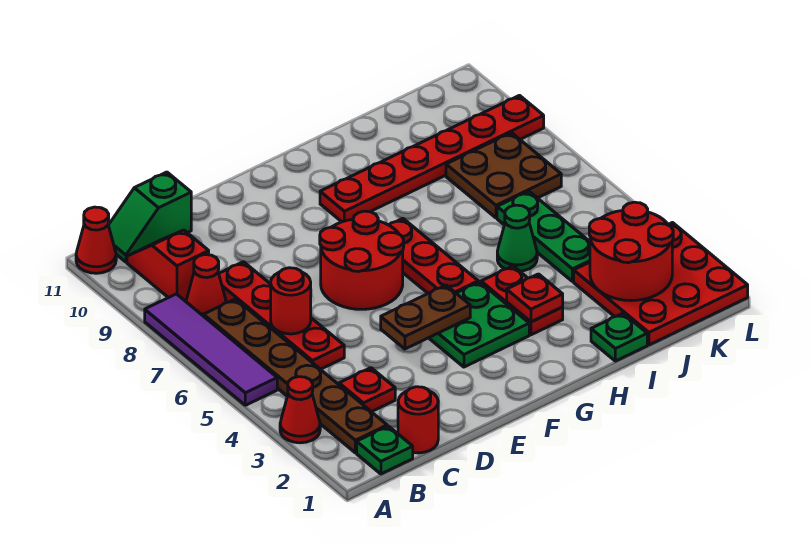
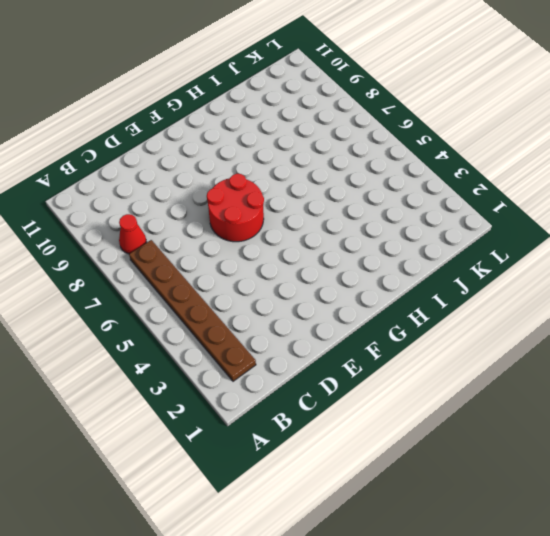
none -> red 1x1 cone [280,377,320,443]
none -> purple 1x4 tile [145,294,277,405]
none -> red 1x1 cone [76,207,116,273]

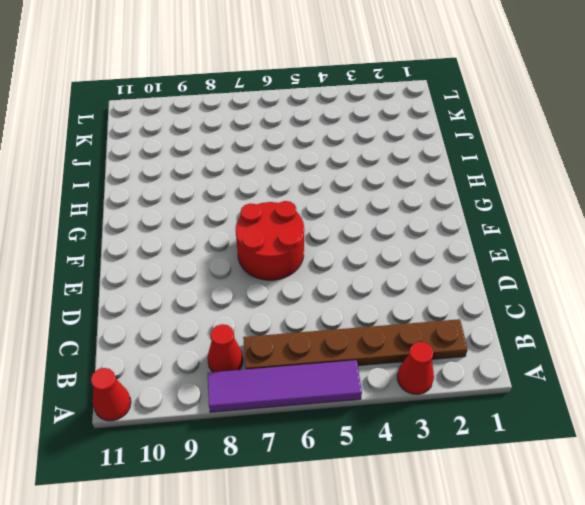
none -> green 1x1 plate [357,426,413,474]
none -> red 1x2 slope [127,230,209,301]
none -> green 1x2 slope [109,172,191,262]

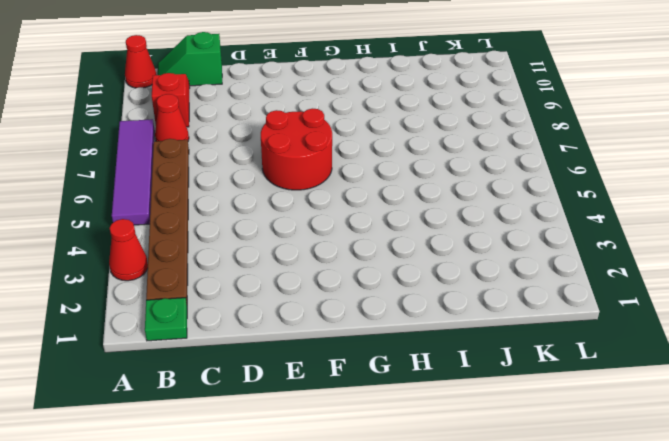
none -> red 1x1 round brick [398,387,438,453]
none -> red 1x1 plate [339,368,395,412]
none -> red 1x4 plate [219,262,344,369]

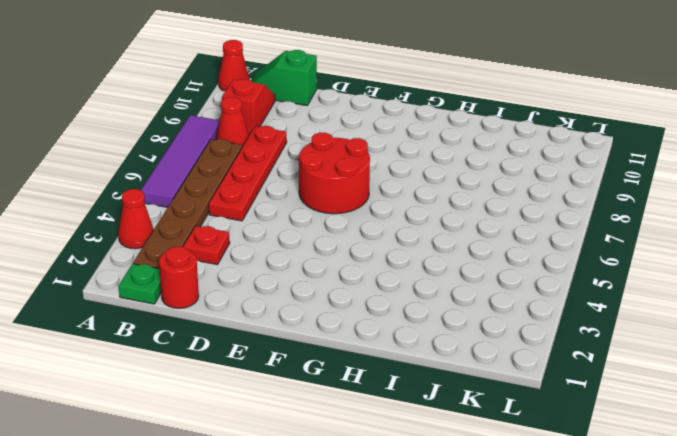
none -> green 2x2 plate [429,282,529,367]
none -> red 1x3 plate [389,219,478,293]
none -> red 1x6 plate [320,95,544,222]

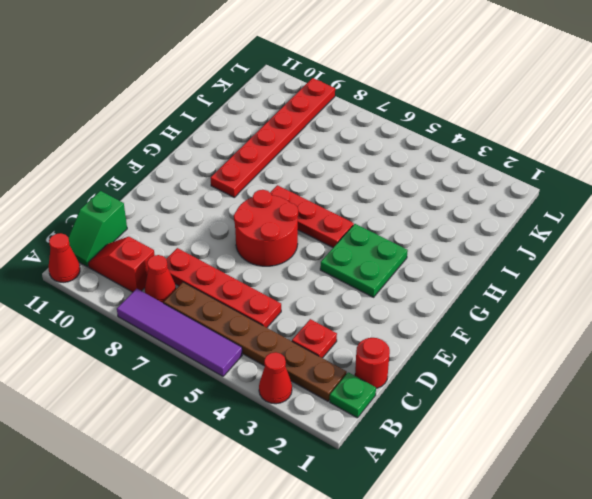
none -> red 1x2 plate [481,266,563,335]
none -> green 1x1 plate [591,313,647,361]
none -> green 1x1 cone [497,205,537,271]

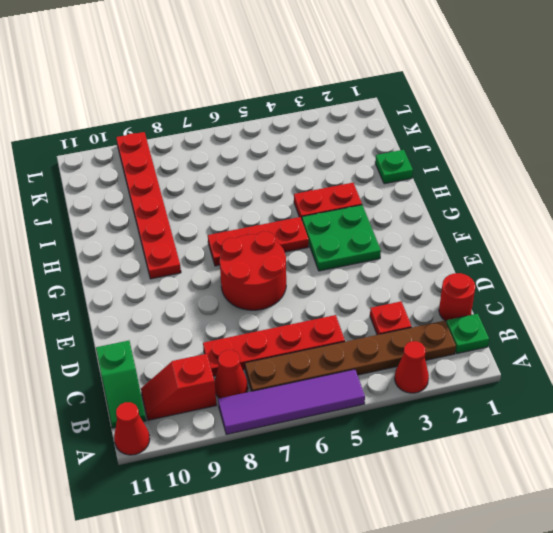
none -> green 1x1 cone [497,205,537,271]
none -> red 3x3 plate [574,223,748,345]
none -> green 1x3 plate [497,191,590,281]

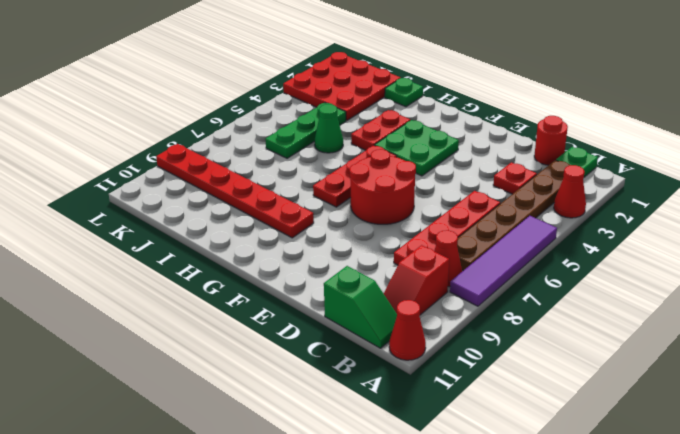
none -> brown 2x2 plate [446,133,561,218]
none -> red 1x1 round brick [271,268,311,334]
none -> brown 1x2 plate [381,285,470,349]

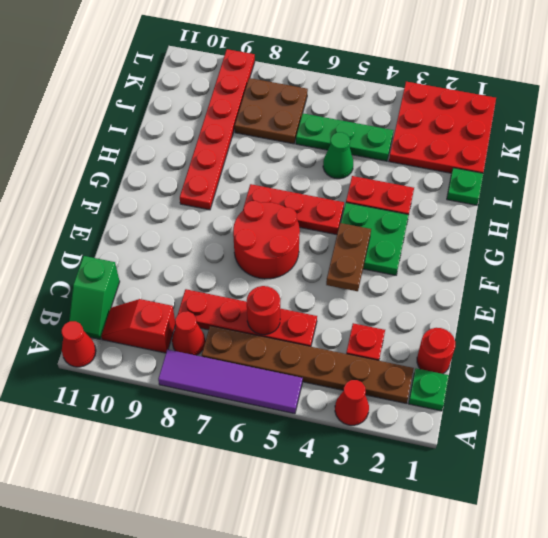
none -> red 1x1 plate [507,274,563,322]
none -> red 2x2 round brick [589,202,673,301]

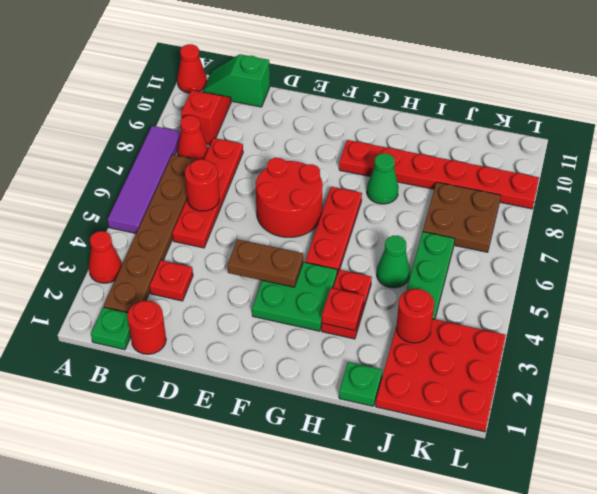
green 1x1 cone [367,153,399,204] -> none
red 1x1 round brick [396,289,434,343] -> red 2x2 round brick [589,202,673,301]

